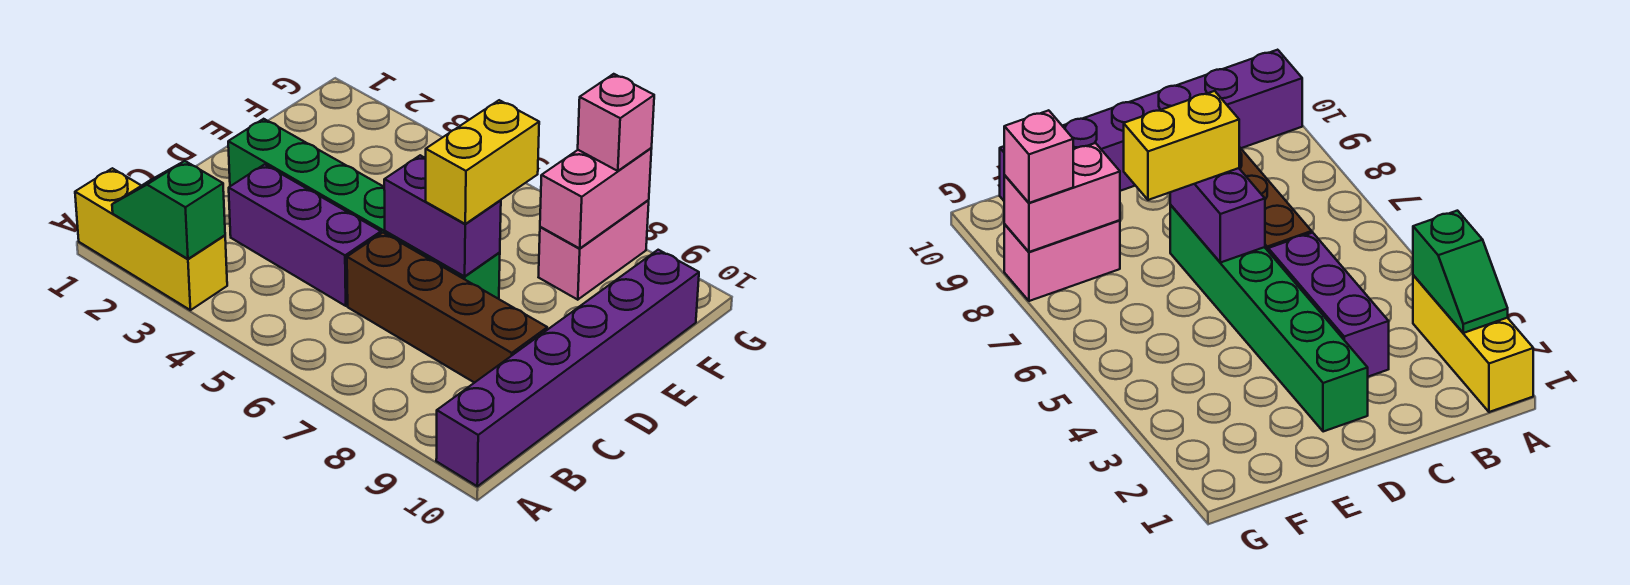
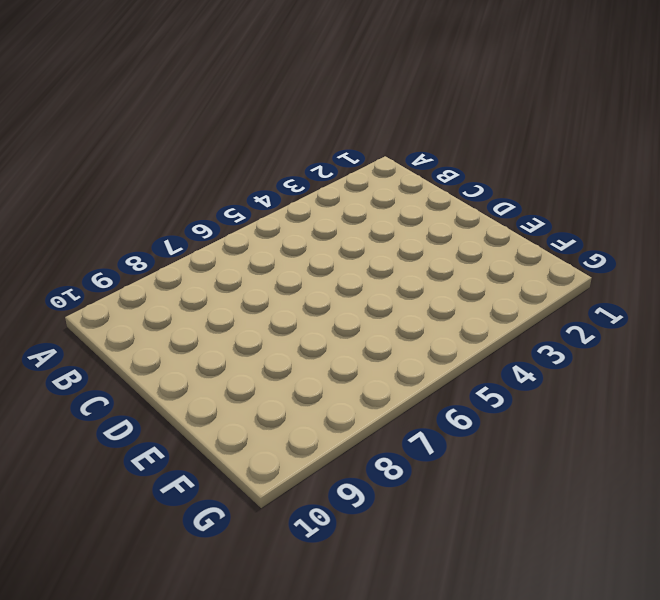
none -> yellow 1x3 brick [75,168,227,310]
none -> purple 1x6 brick [436,250,699,486]

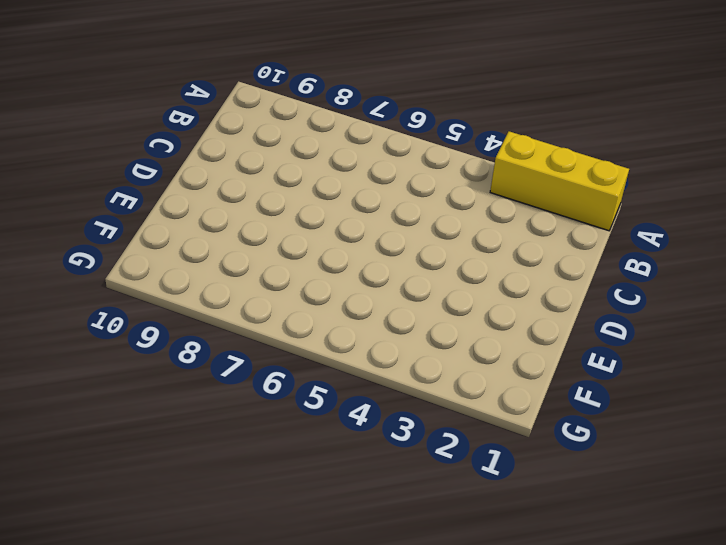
none -> purple 1x6 brick [436,250,699,486]
none -> purple 1x3 brick [229,164,381,306]

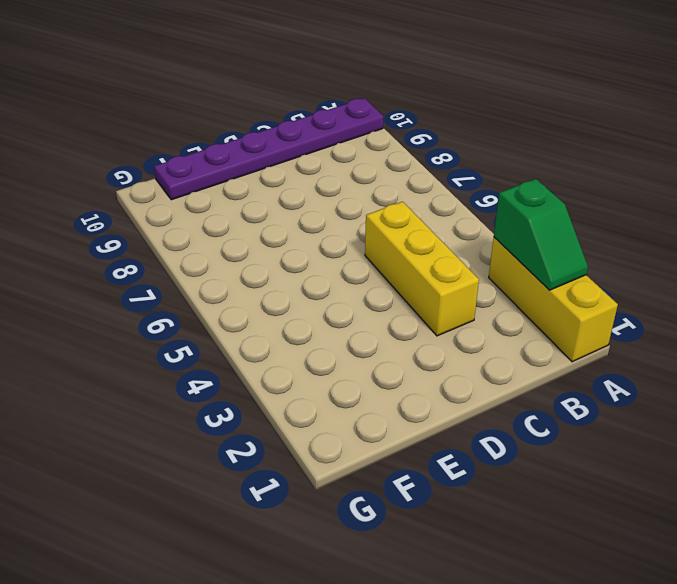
purple 1x6 plate [154,98,383,200] -> purple 1x6 brick [436,250,699,486]
yellow 1x3 brick [365,202,479,336] -> purple 1x3 brick [229,164,381,306]
none -> brown 1x4 brick [347,233,547,383]
none -> green 1x6 brick [228,119,500,299]

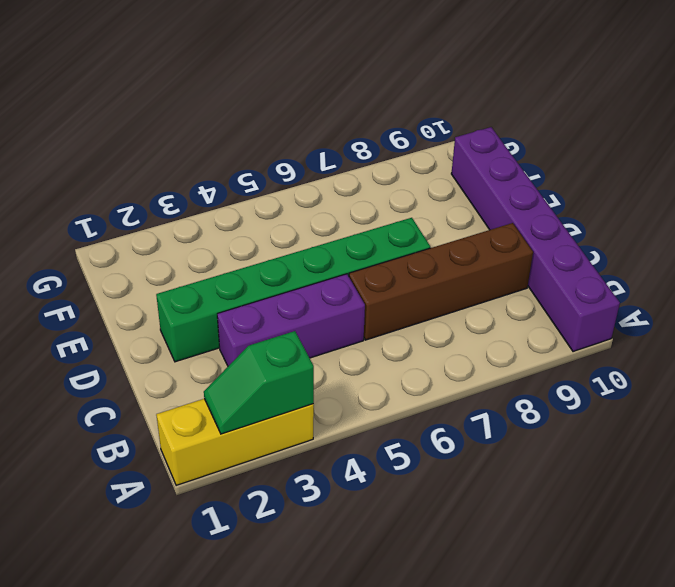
none -> pink 1x2 brick [539,200,649,300]
none -> purple 1x2 brick [384,155,501,276]

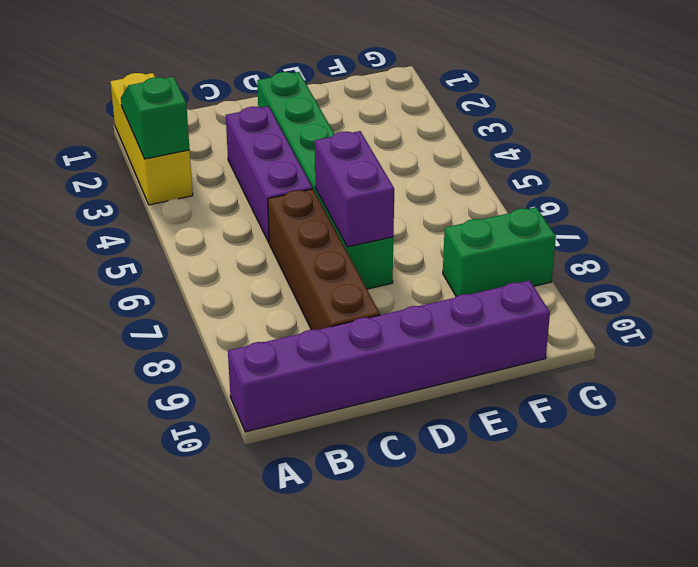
green 1x2 brick [443,207,556,297] -> pink 1x2 brick [539,200,649,300]
none -> pink 1x2 brick [540,148,652,248]
none -> yellow 1x2 brick [426,100,539,224]

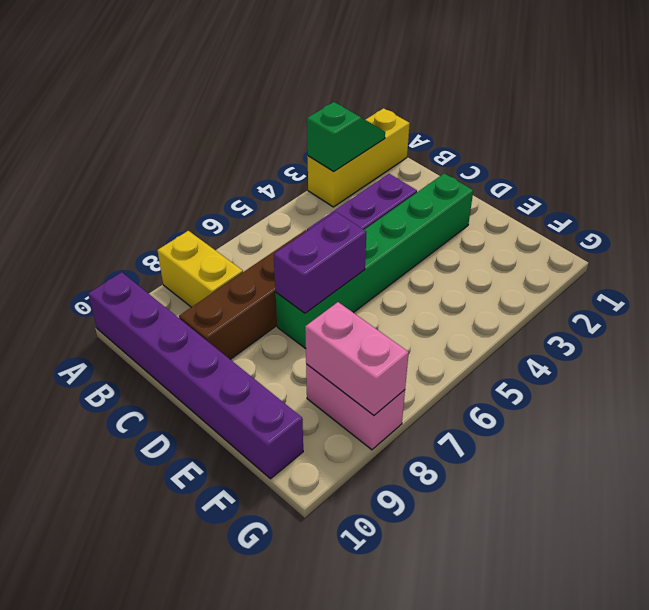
yellow 1x2 brick [157,231,243,307] -> yellow 1x2 brick moved to [426,100,539,224]
none -> pink 1x1 brick [578,74,654,171]

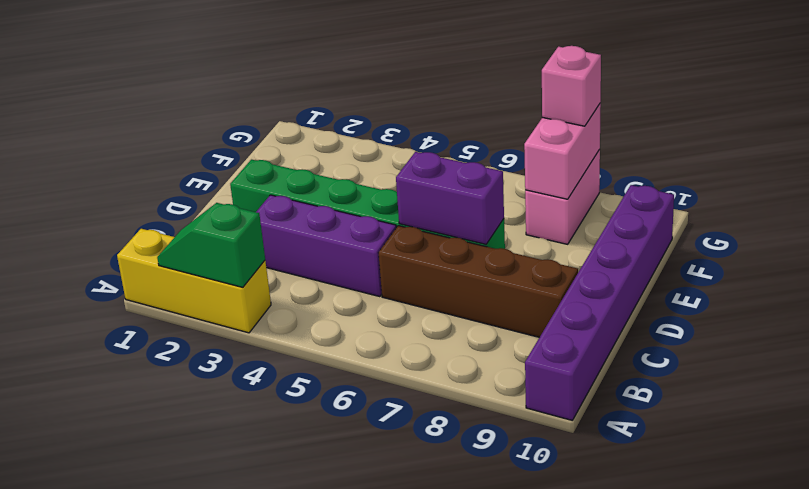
none -> yellow 1x2 brick [426,100,539,224]

